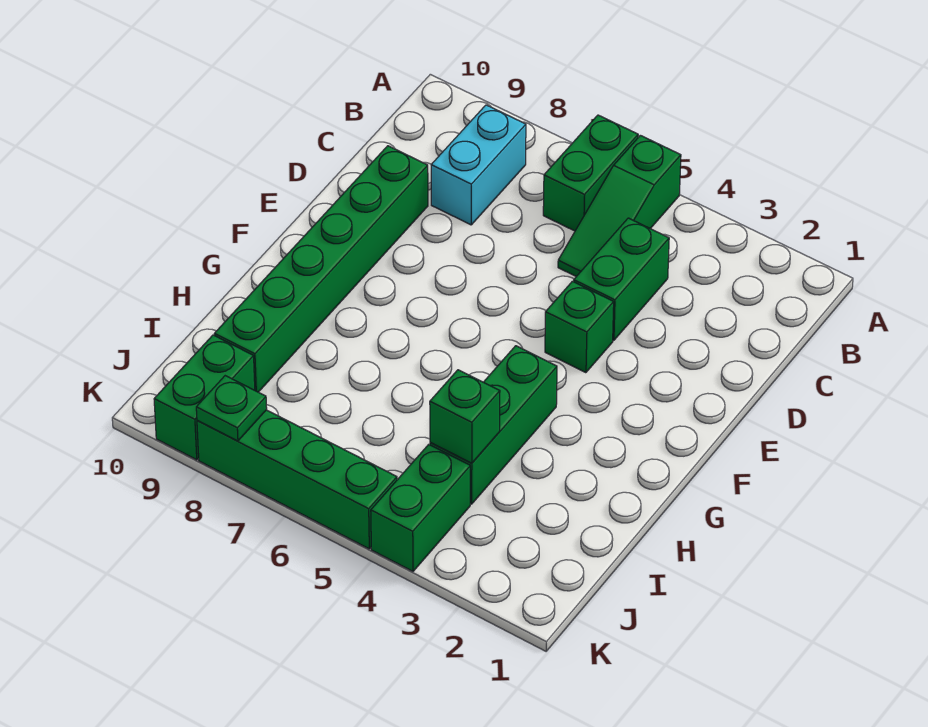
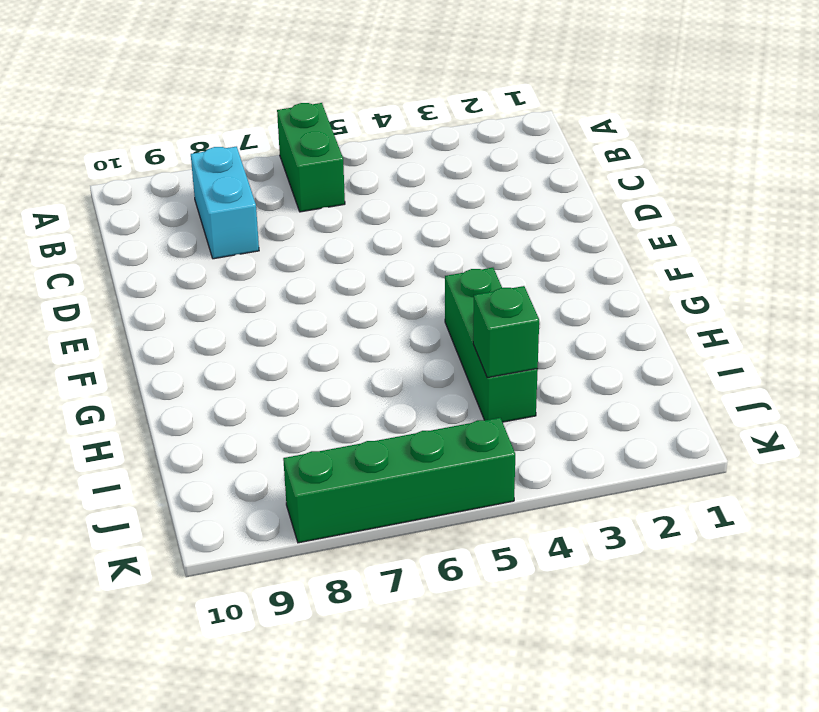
none -> green 1x3 slope [558,135,681,277]
none -> green 1x2 brick [574,218,669,340]
none -> green 1x6 brick [214,146,428,392]

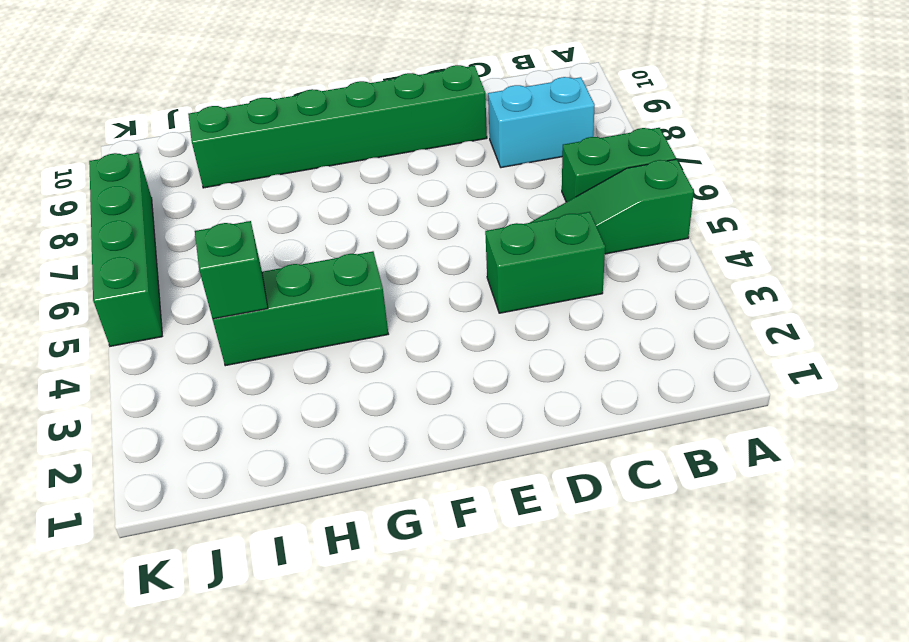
none -> green 1x1 brick [545,281,614,373]
none -> green 1x2 brick [371,444,470,571]
none -> green 1x2 brick [154,335,255,460]

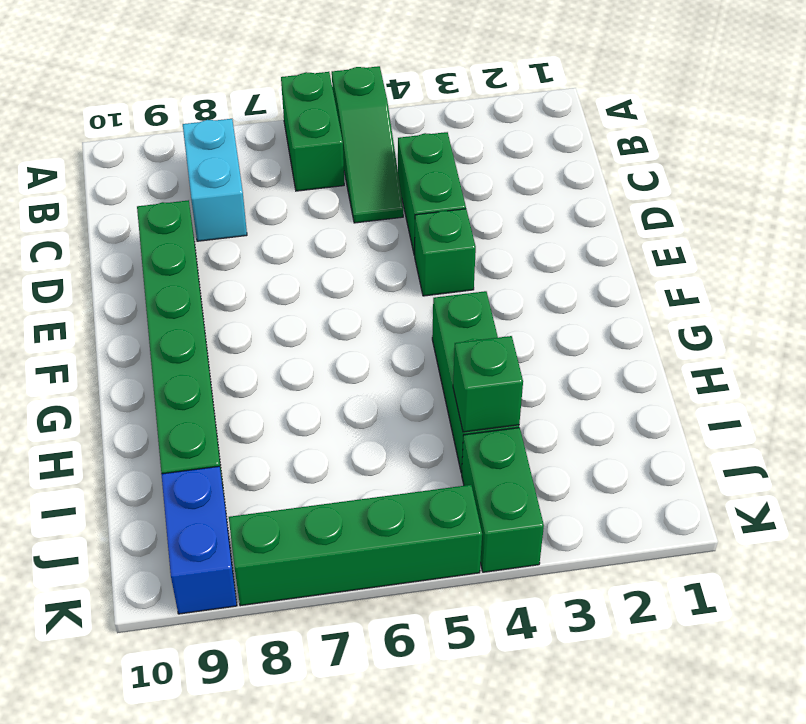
blue 1x2 brick [161,466,237,614] -> green 1x2 brick [154,335,255,460]
none -> green 1x1 plate [196,376,267,441]

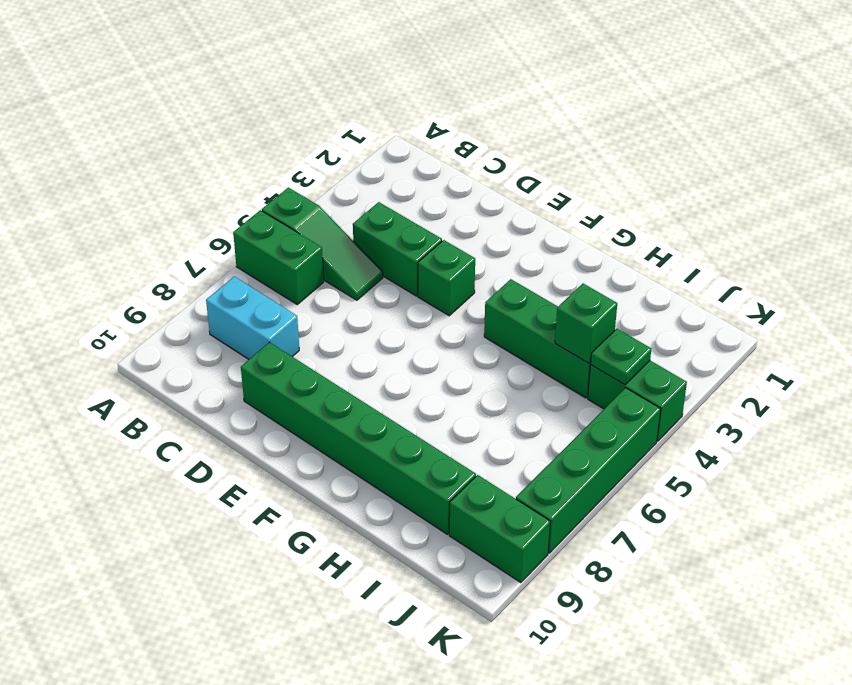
green 1x1 plate [591,329,651,385] -> green 1x1 plate moved to [196,376,267,441]

